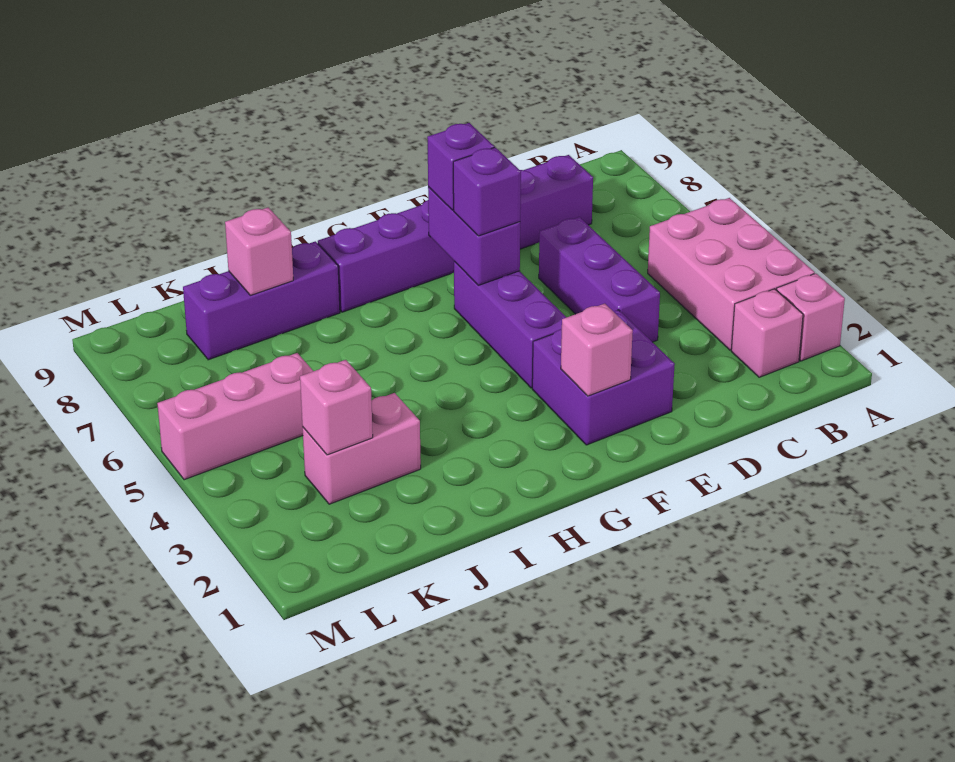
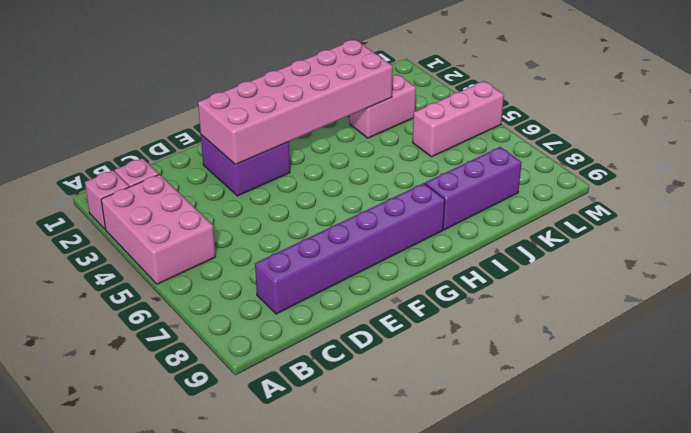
pink 2x6 brick [198,40,393,165] -> pink 1x1 brick [561,304,633,396]
none -> purple 1x3 brick [539,217,660,342]
none -> purple 1x3 brick [454,261,566,388]
none -> purple 1x2 brick [428,187,520,285]

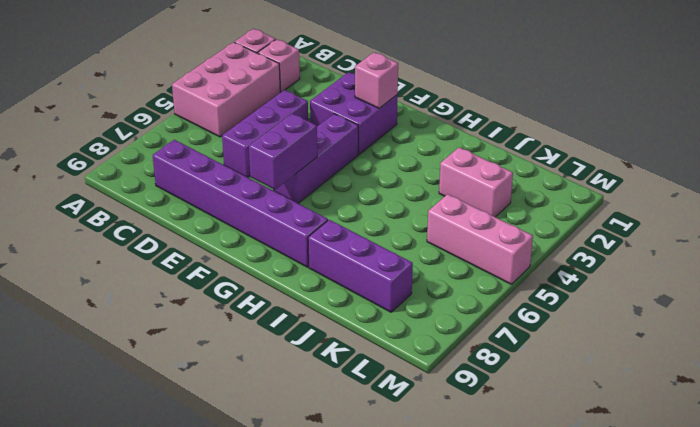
none -> pink 1x1 brick [225,207,293,295]
none -> pink 1x1 brick [300,360,373,455]
none -> purple 1x1 brick [453,147,521,236]

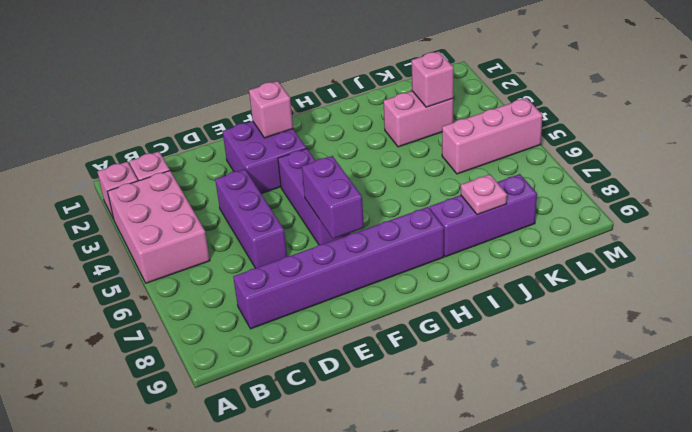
pink 1x1 plate [461,174,507,215] -> pink 1x1 brick [225,207,293,295]
none -> purple 1x1 brick [453,147,521,236]
none -> purple 1x1 brick [427,123,494,210]

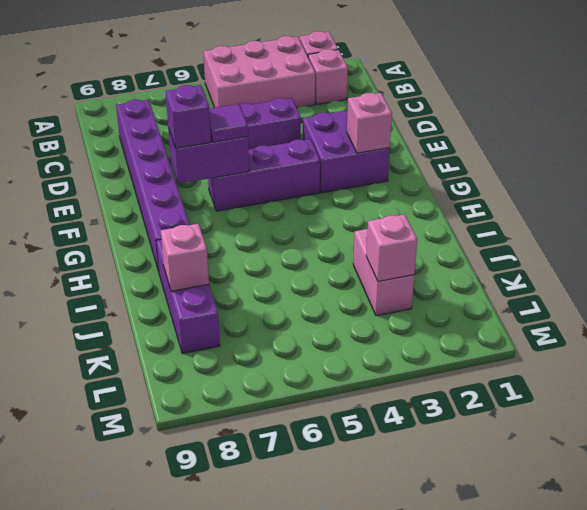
purple 1x1 tile [209,104,248,142] -> purple 1x1 brick [453,147,521,236]
none -> pink 1x3 brick [157,353,313,480]

